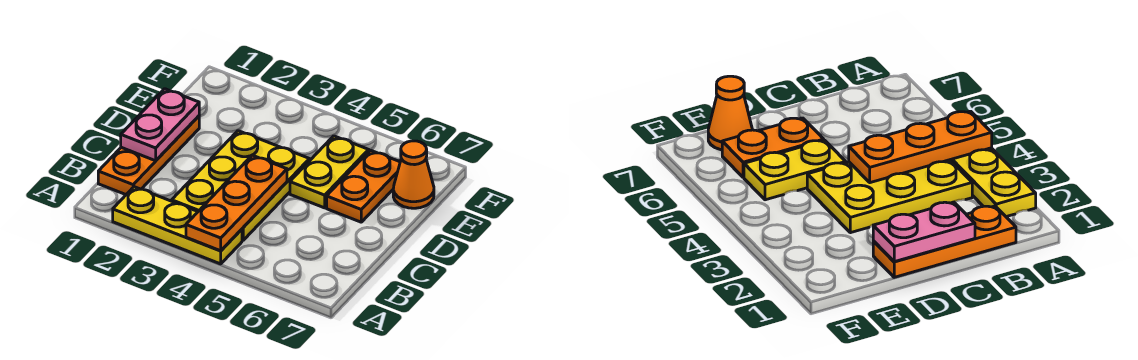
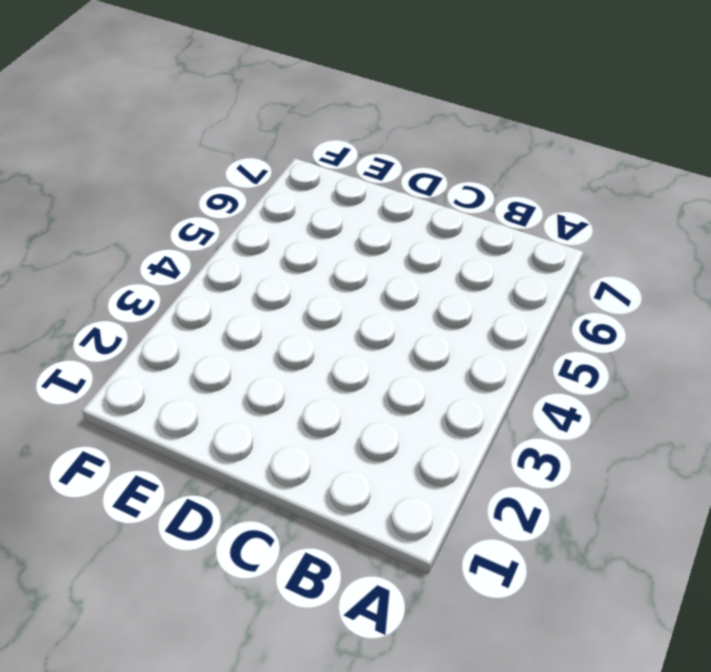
none -> yellow 1x3 plate [113,187,242,264]
none -> orange 1x3 plate [98,116,199,195]

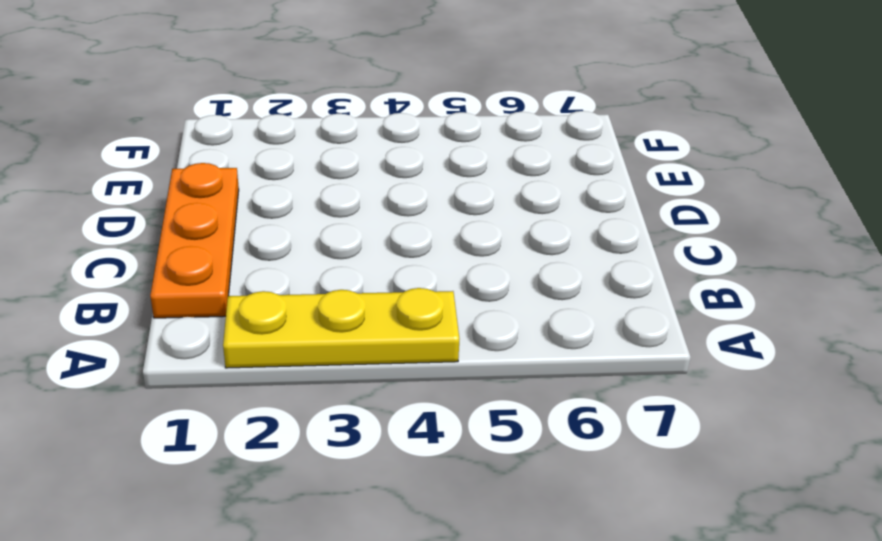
none -> yellow 2x3 plate [172,131,309,240]
none -> yellow 1x2 plate [290,136,369,208]

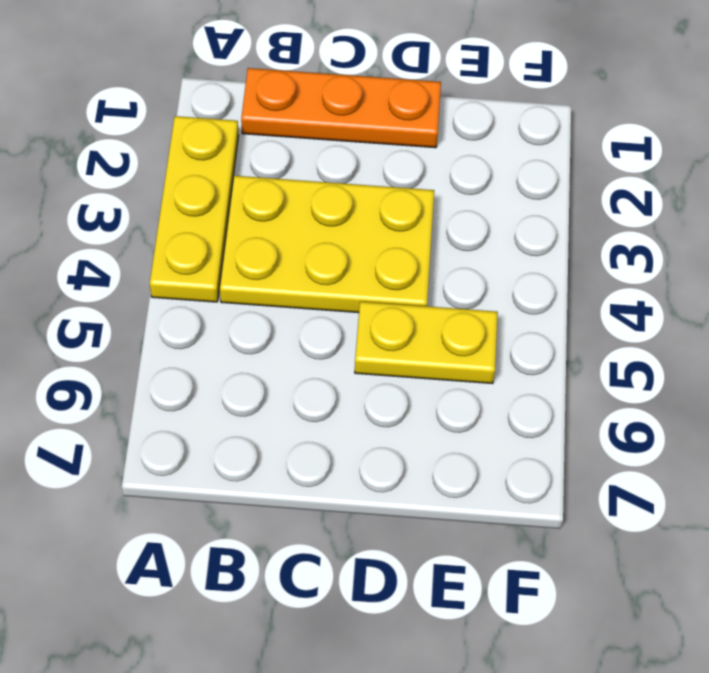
none -> orange 1x2 plate [327,150,400,222]
none -> orange 1x1 cone [393,141,434,208]

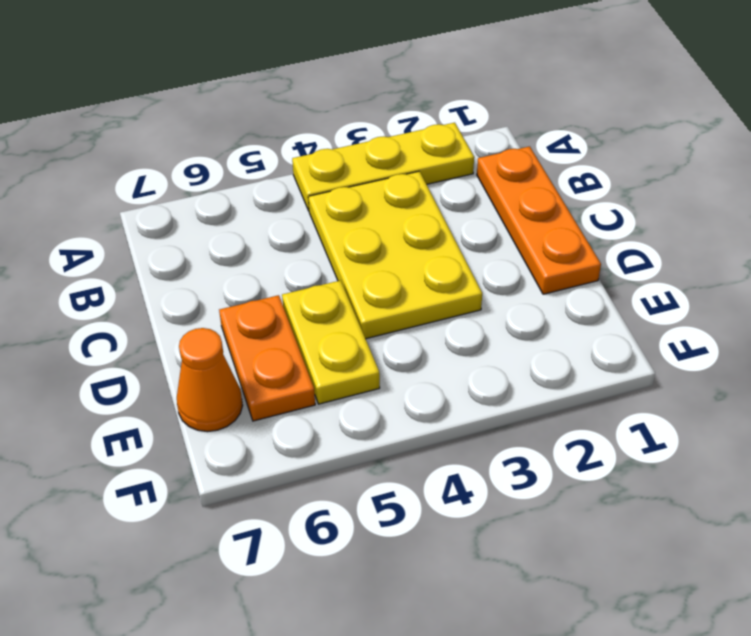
none -> orange 1x3 plate [186,155,287,251]
none -> pink 1x2 plate [121,89,199,161]

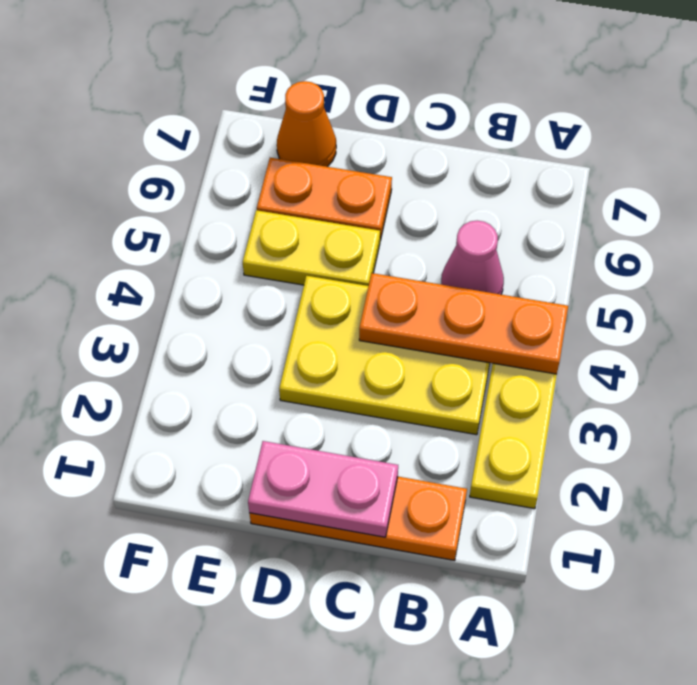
pink 1x1 cone [441,221,504,294] -> none

